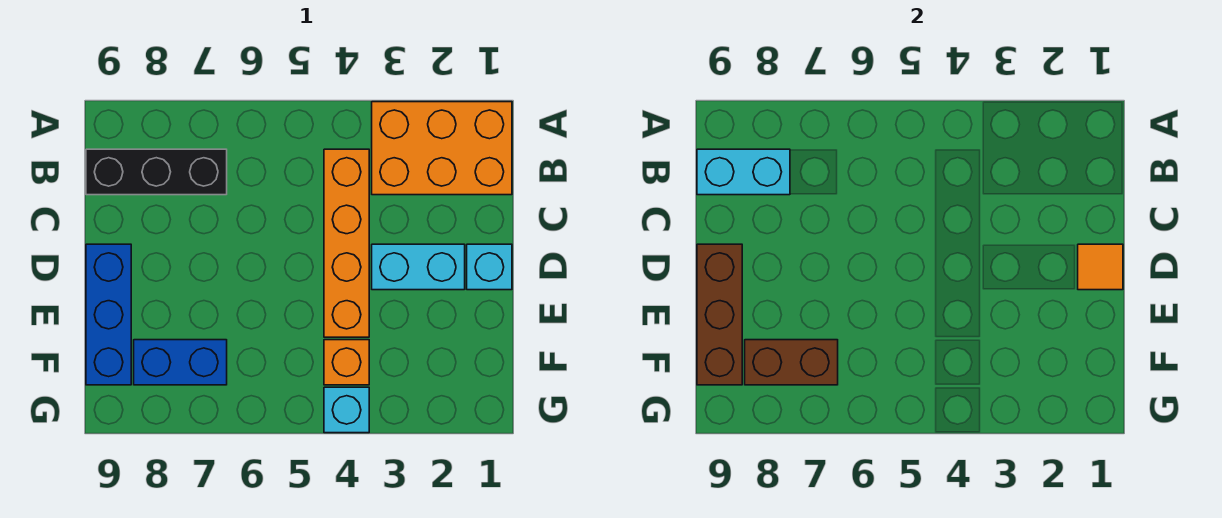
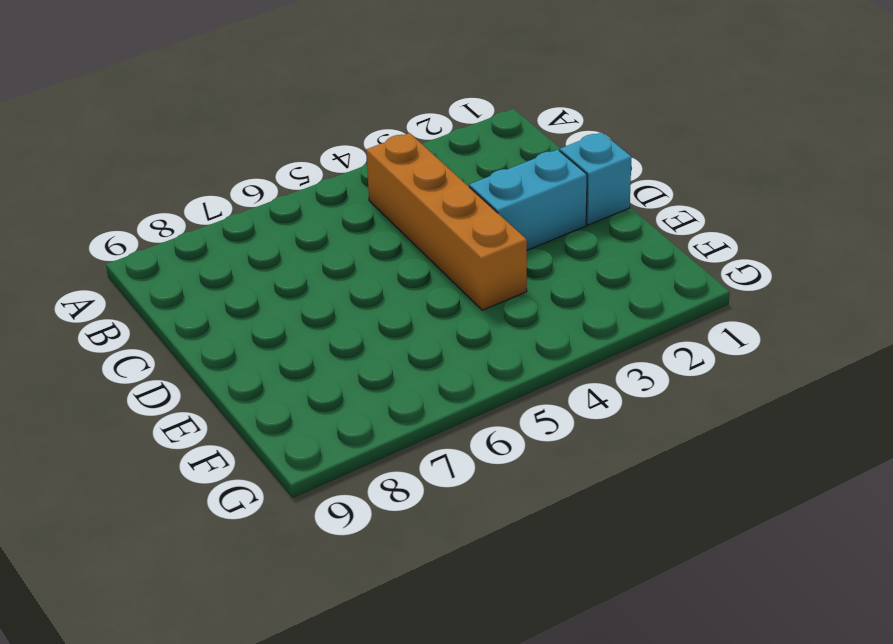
none -> orange 2x3 brick [372,102,512,195]
none -> black 1x3 brick [86,149,227,195]
none -> blue 1x3 brick [86,244,131,385]

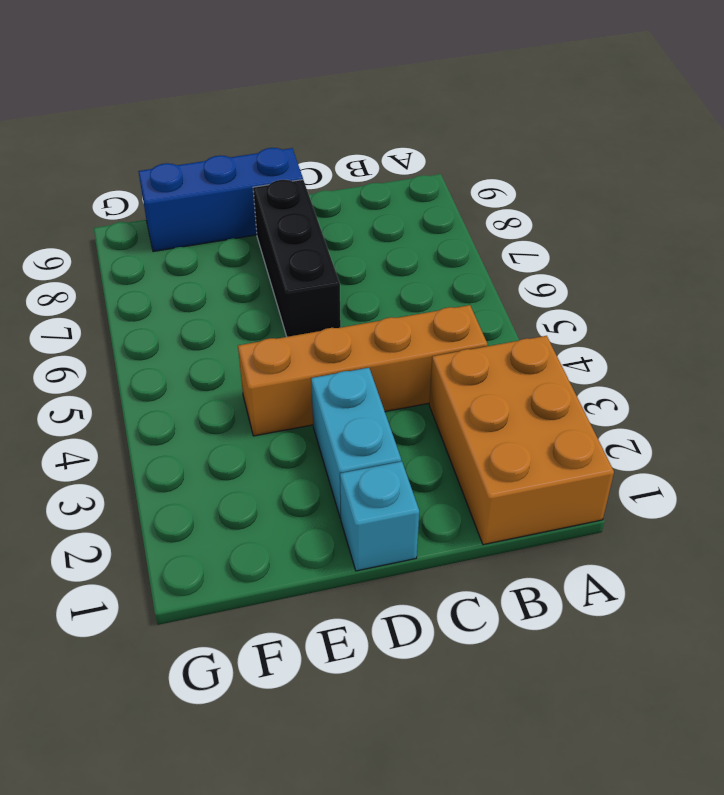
black 1x3 brick [253,180,341,337] -> black 1x3 brick moved to [86,149,227,195]
none -> orange 1x1 brick [324,340,369,385]
none -> blue 1x2 brick [134,340,227,385]
none -> cyan 1x1 brick [324,387,369,433]

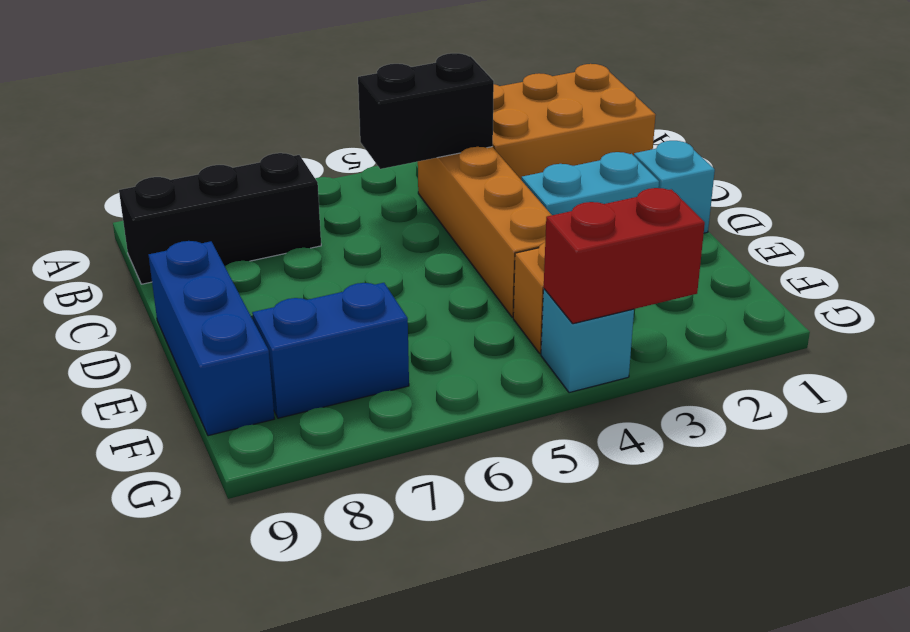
black 1x2 brick [358,53,494,169] -> none
red 1x2 brick [544,188,705,324] -> none
none -> cyan 1x2 brick [697,149,790,195]
none -> orange 1x1 tile [1078,244,1123,290]
none -> brown 1x3 brick [697,244,742,385]

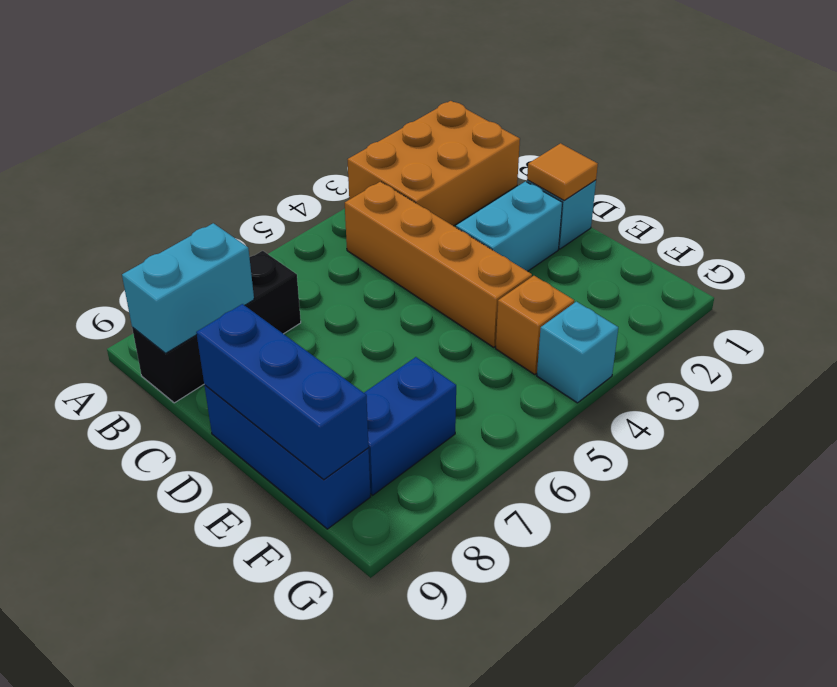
blue 1x3 brick [196,304,369,480] -> brown 1x3 brick [697,244,742,385]
none -> brown 1x2 brick [745,340,838,385]

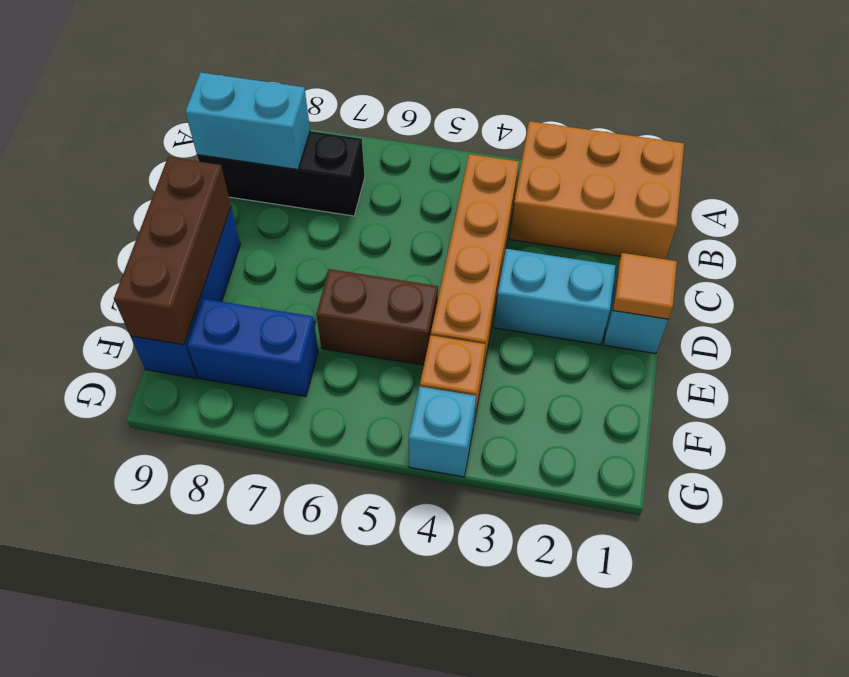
brown 1x2 brick [316,269,438,365] -> brown 1x2 brick moved to [745,340,838,385]

